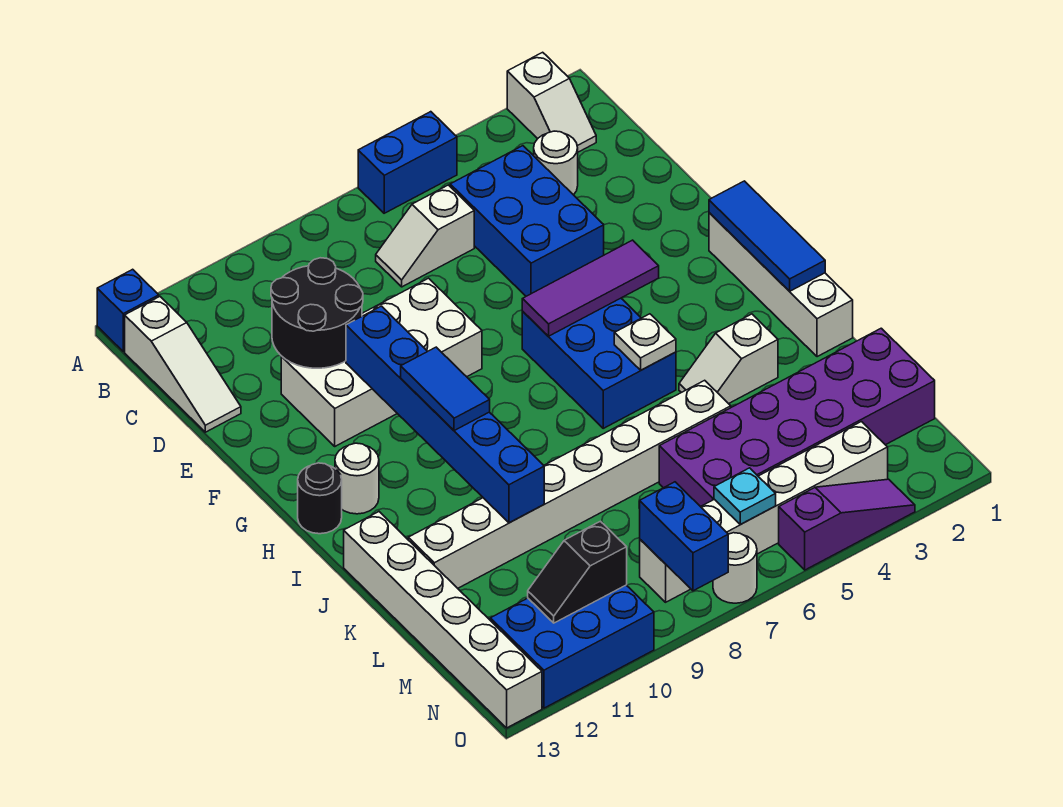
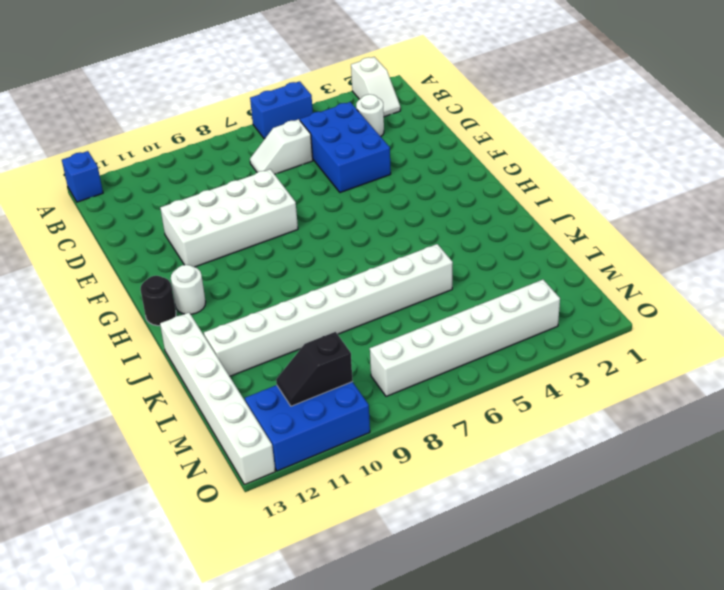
none -> white 1x3 slope [125,297,241,432]
none -> white 1x4 brick [709,213,853,357]
none -> blue 2x3 brick [522,298,676,428]

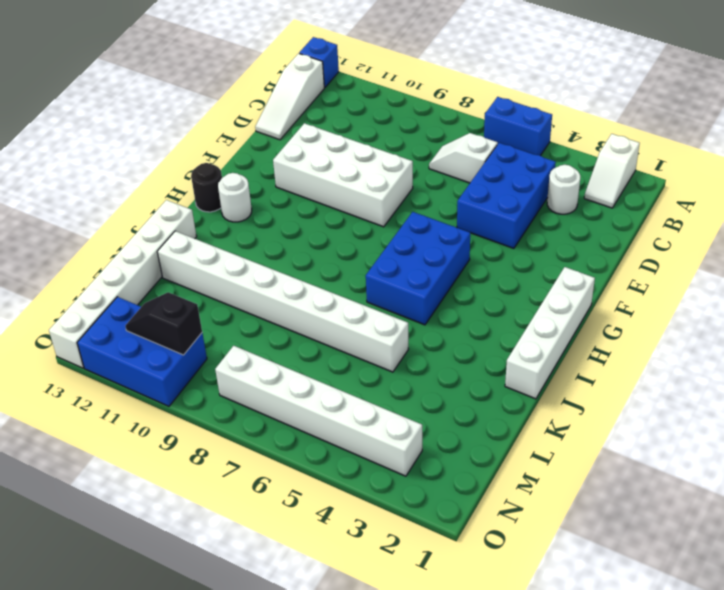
none -> white 1x2 slope [679,314,778,404]
none -> purple 2x6 brick [659,328,935,507]
none -> purple 1x3 slope [779,479,915,570]

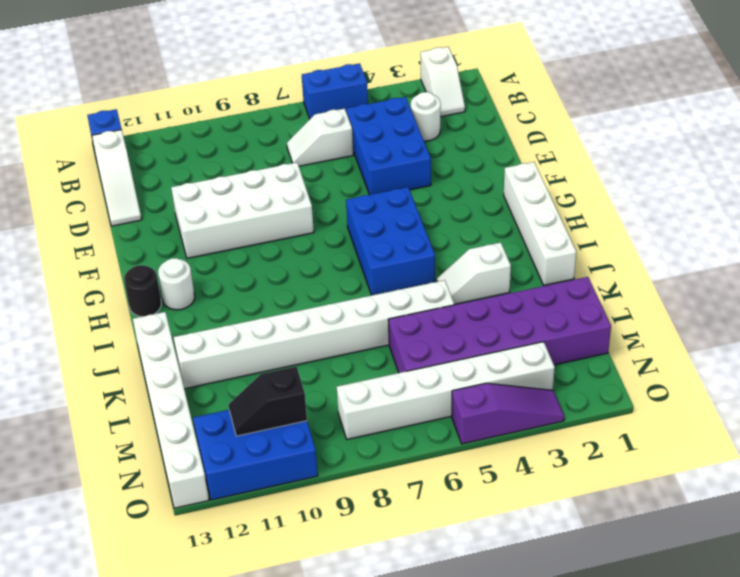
none -> white 1x1 round brick [713,533,757,603]
none -> black 2x2 round brick [271,258,363,368]
none -> blue 1x6 brick [346,306,544,523]

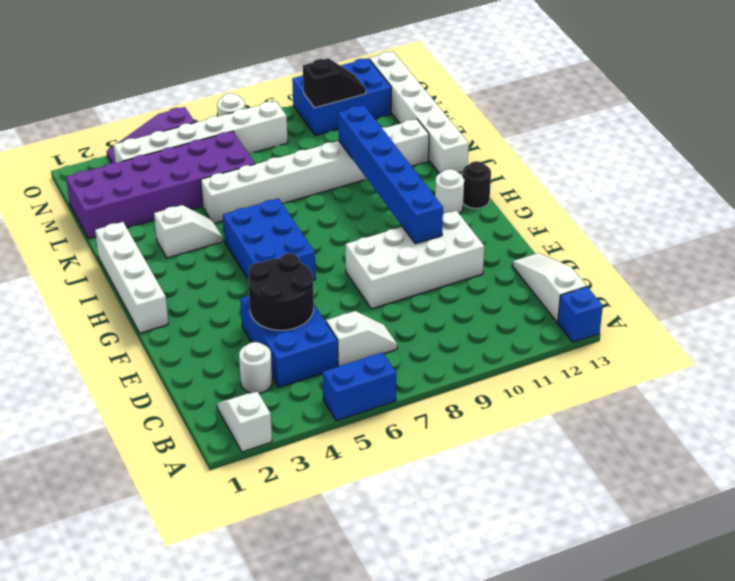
black 2x2 round brick [248,253,314,330] -> black 2x2 round brick moved to [271,258,363,368]
none -> blue 1x3 tile [709,181,825,291]
none -> purple 1x3 tile [522,240,659,336]
none -> white 1x1 plate [614,314,676,370]

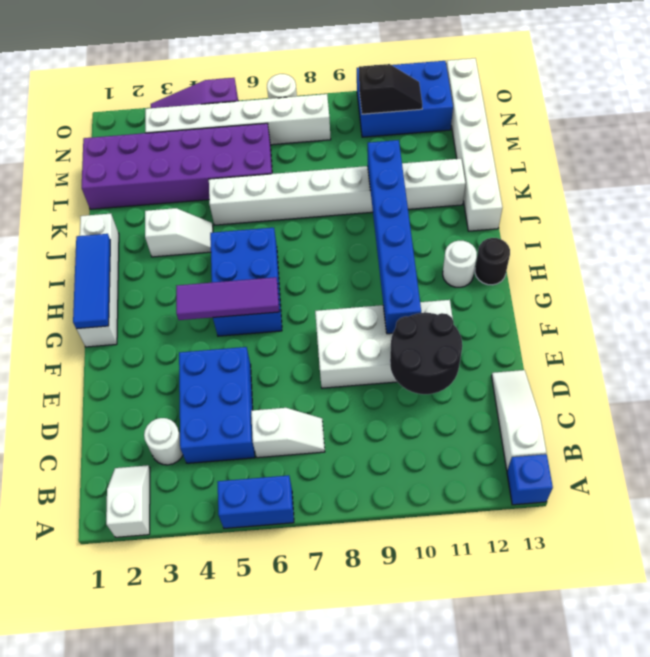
none -> white 1x1 plate [614,314,676,370]
none -> cyan 1x1 plate [714,468,776,524]
none -> blue 1x2 brick [640,482,728,591]

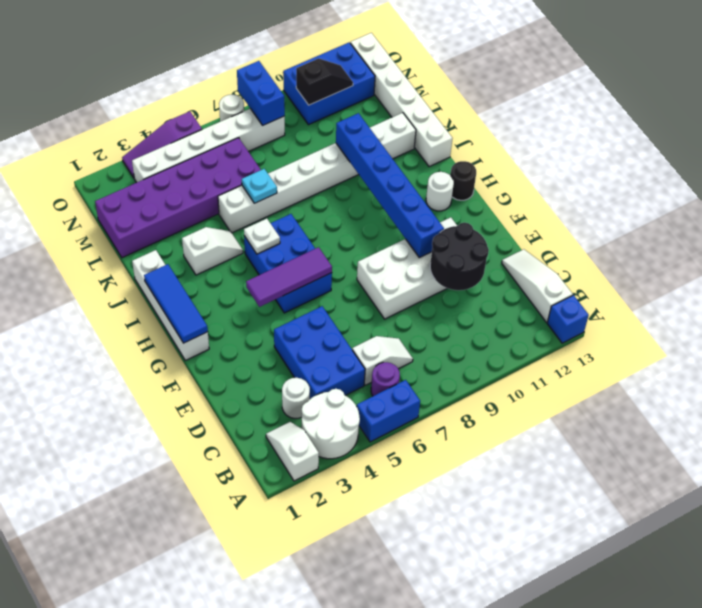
white 2x2 round brick [302,389,360,459] -> none
purple 1x1 round brick [371,362,400,396] -> none
cyan 1x1 plate [242,169,277,203] -> cyan 1x1 plate moved to [714,468,776,524]
none -> blue 1x2 tile [401,347,490,431]

